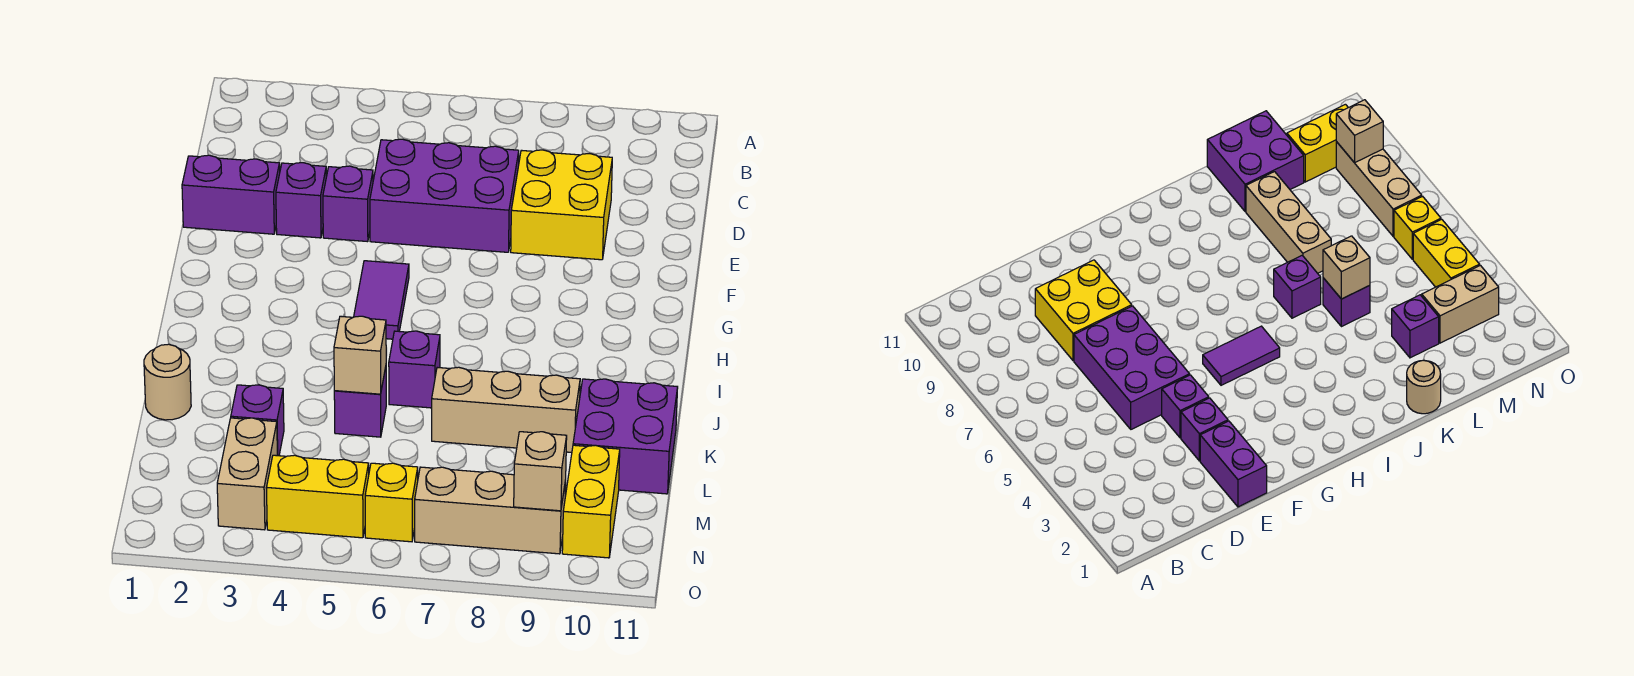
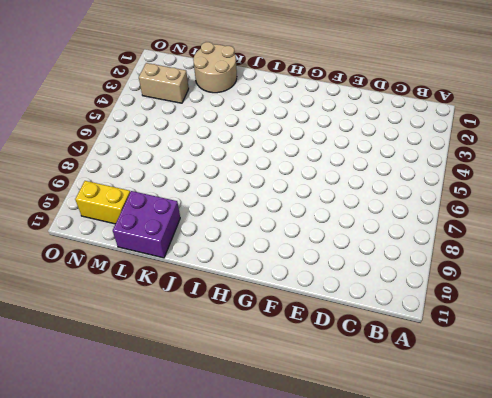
tan 2x2 round brick [193,42,237,93] -> tan 1x1 round brick [144,344,191,420]
none -> purple 2x3 brick [370,139,519,252]
none -> yellow 2x2 brick [511,150,612,260]
none -> purple 1x2 brick [182,155,280,234]

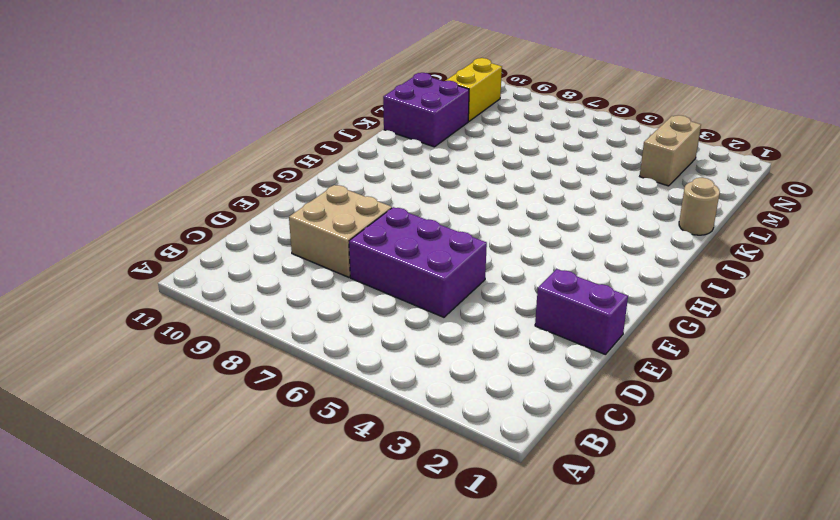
tan 2x2 brick [289,185,392,277] -> yellow 2x2 brick [511,150,612,260]
none -> purple 1x1 brick [276,163,326,238]
none -> purple 1x1 brick [323,166,373,242]
none -> purple 1x2 tile [354,261,409,339]

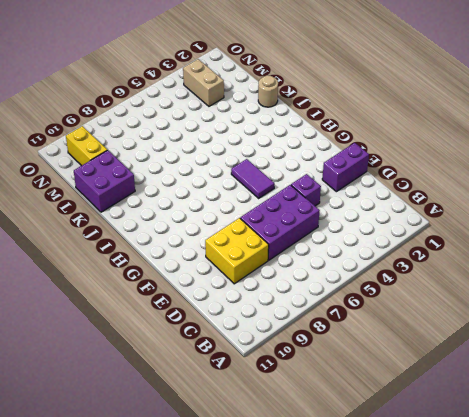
none -> purple 1x1 brick [276,163,326,238]
none -> purple 1x1 brick [389,331,440,408]
none -> purple 1x1 brick [334,367,386,437]

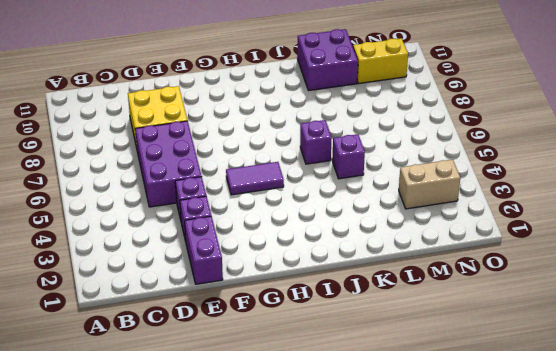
none -> tan 1x1 round brick [144,344,191,420]
none -> tan 1x3 brick [432,367,580,452]
none -> purple 1x1 brick [231,385,284,456]

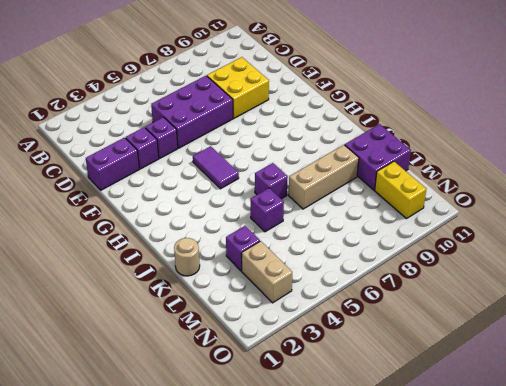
none -> yellow 1x2 brick [266,455,369,538]
none -> yellow 1x1 brick [365,463,418,542]
none -> tan 1x3 brick [415,467,566,554]

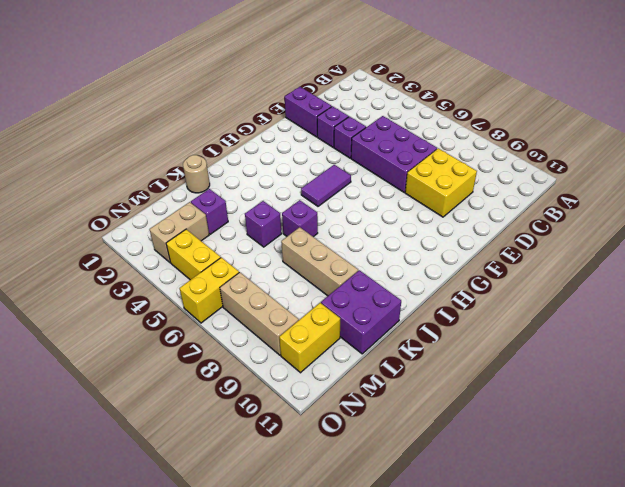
yellow 1x2 brick [179,257,239,323] -> yellow 1x1 brick [365,463,418,542]
none -> tan 1x1 brick [334,316,386,394]
none -> tan 1x1 brick [514,432,567,511]

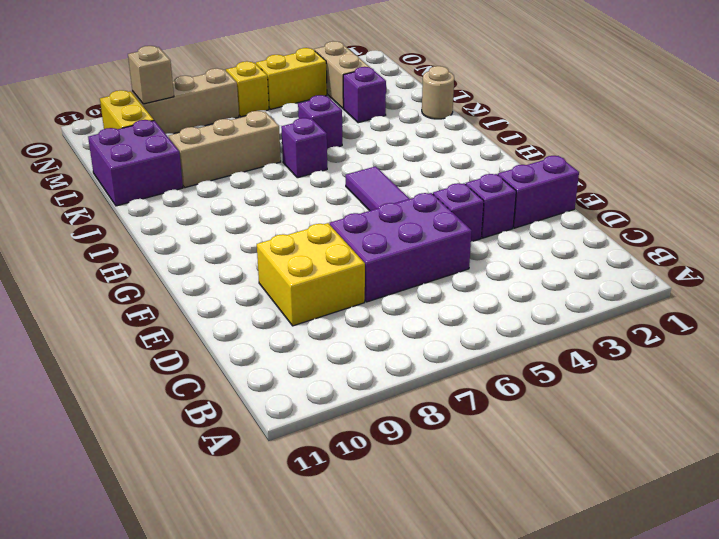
none -> tan 1x1 brick [334,316,386,394]

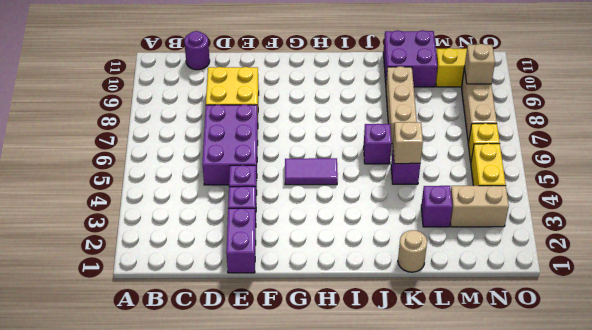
purple 1x1 round brick [184,31,210,70] -> none

